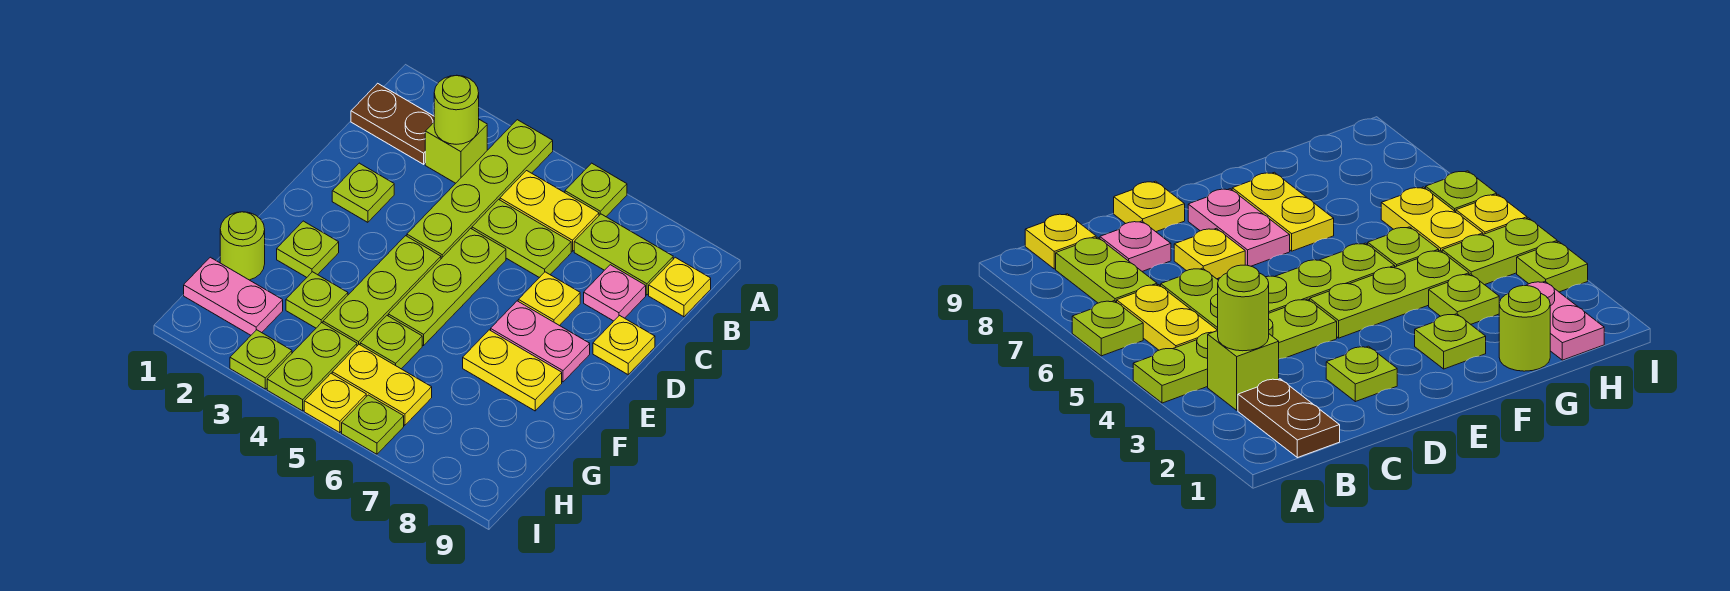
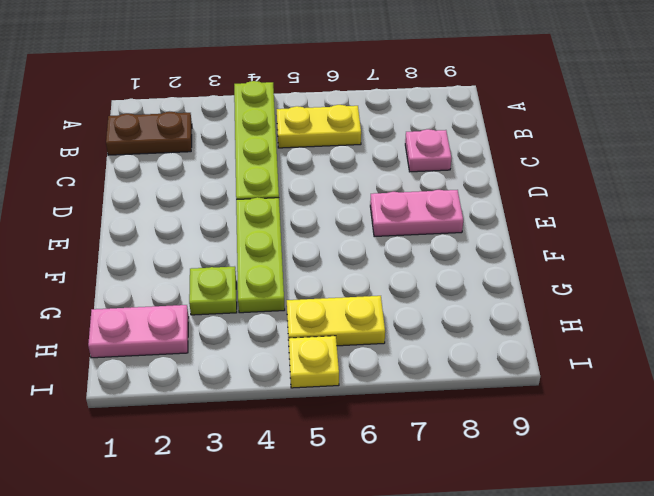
none -> lime 1x1 plate [565,163,627,217]
none -> lime 1x1 brick [425,120,487,183]
none -> lime 1x2 plate [574,214,673,295]

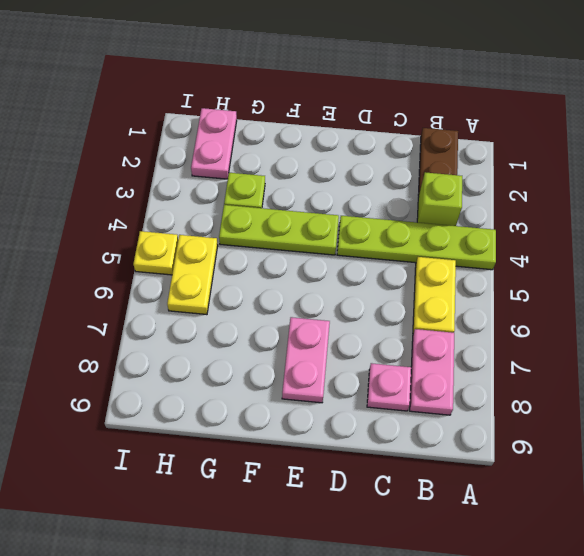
pink 1x2 plate [410,329,454,415] -> lime 1x2 plate [574,214,673,295]
none -> lime 1x1 plate [565,163,627,217]
none -> yellow 1x1 plate [649,257,711,317]
none -> lime 1x2 plate [472,199,571,278]

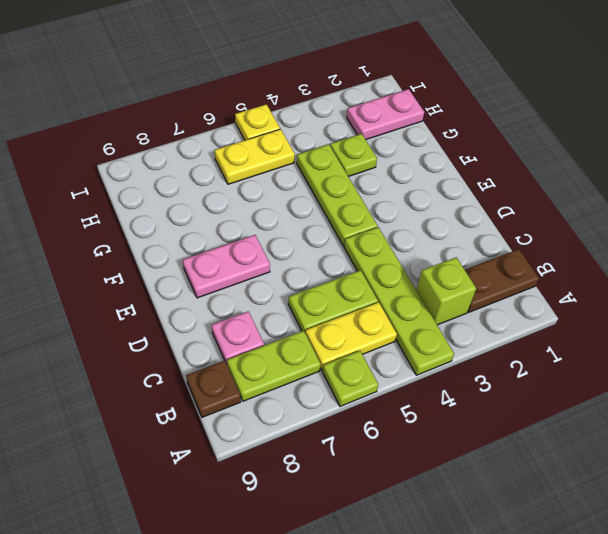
brown 1x1 plate [186,360,241,417] -> yellow 1x1 plate [649,257,711,317]
none -> lime 1x1 plate [332,163,394,222]
none -> lime 1x3 plate [388,228,506,346]
none -> yellow 1x1 plate [518,272,580,326]

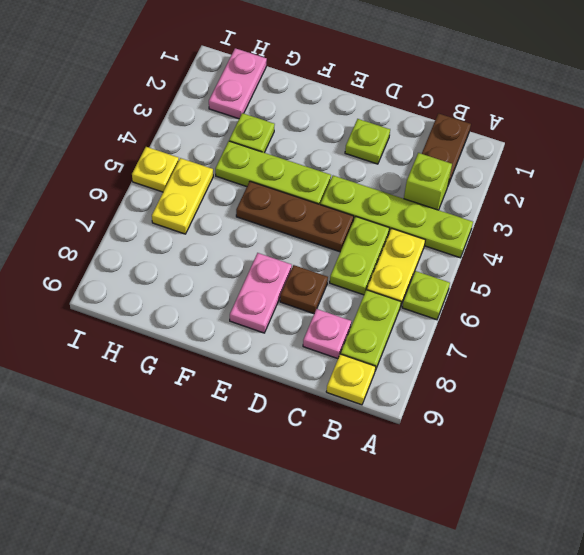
brown 1x3 plate [236,181,354,252] -> lime 1x3 plate [388,228,506,346]
brown 1x1 plate [280,265,328,314] -> yellow 1x1 plate [518,272,580,326]
none -> yellow 1x1 plate [593,316,655,375]
none -> lime 1x1 plate [277,221,339,277]
none -> yellow 1x2 plate [463,330,562,411]

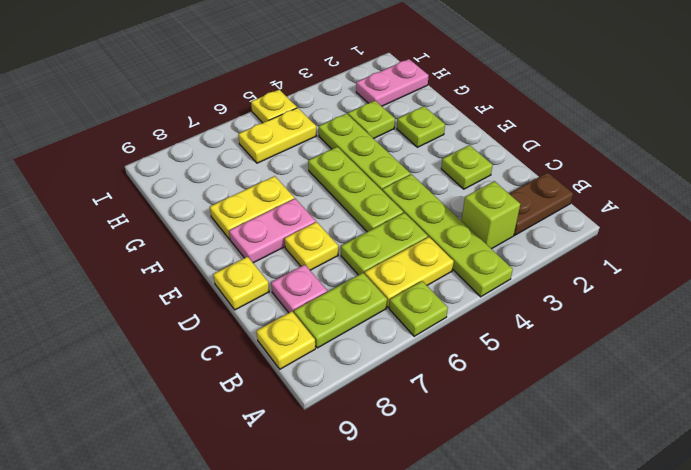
none -> lime 1x1 round brick [220,212,265,280]
none -> lime 1x1 plate [360,316,422,369]
none -> lime 1x2 plate [267,323,357,411]

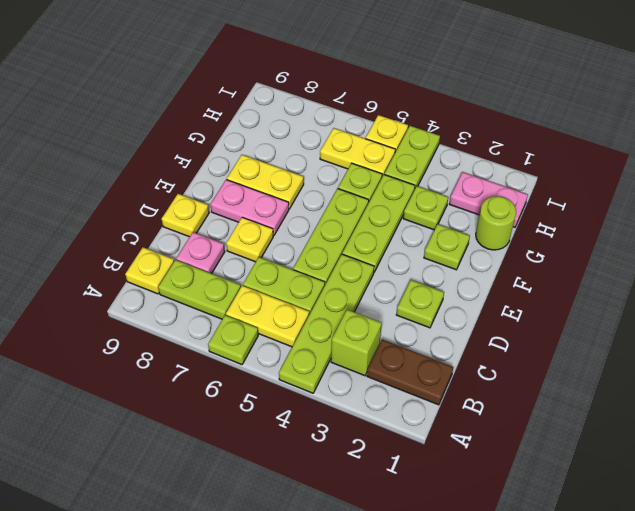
none -> lime 1x1 plate [230,330,292,389]
none -> lime 1x1 plate [342,395,404,454]
none -> lime 1x1 round brick [434,75,479,144]

